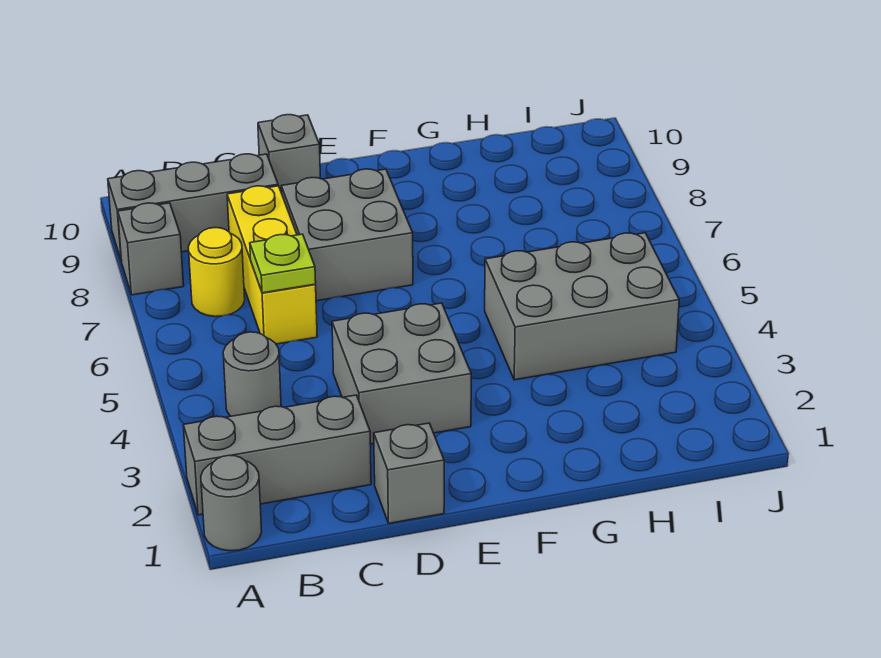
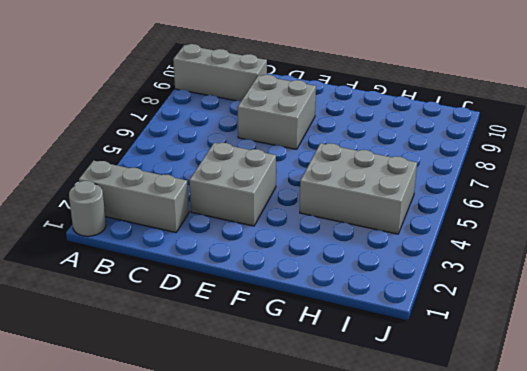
none -> grey 1x1 brick [118,203,184,295]
none -> grey 1x1 round brick [223,332,281,416]
none -> yellow 1x1 round brick [188,228,245,317]

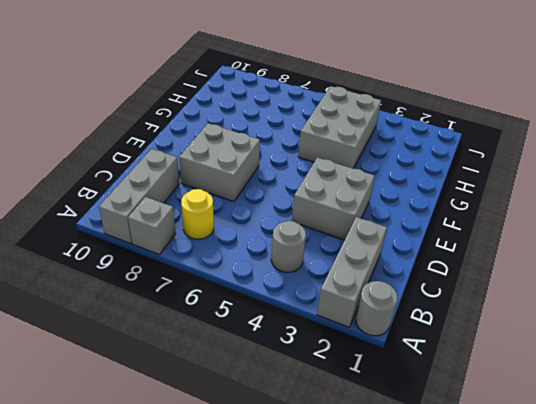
none -> yellow 1x3 brick [227,186,317,344]
none -> grey 1x1 brick [374,423,444,523]
none -> grey 1x1 brick [258,115,321,193]

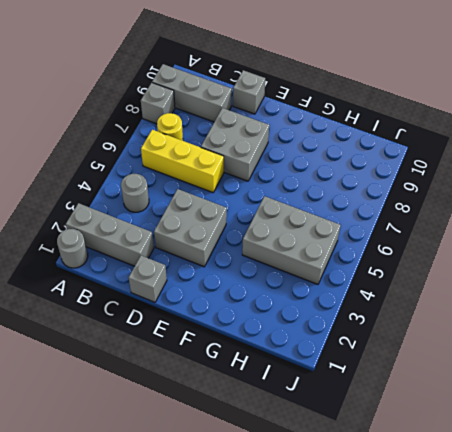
yellow 1x3 brick [141,130,224,193] -> yellow 1x3 brick turned to [227,186,317,344]
none -> lime 1x1 plate [250,234,316,293]

